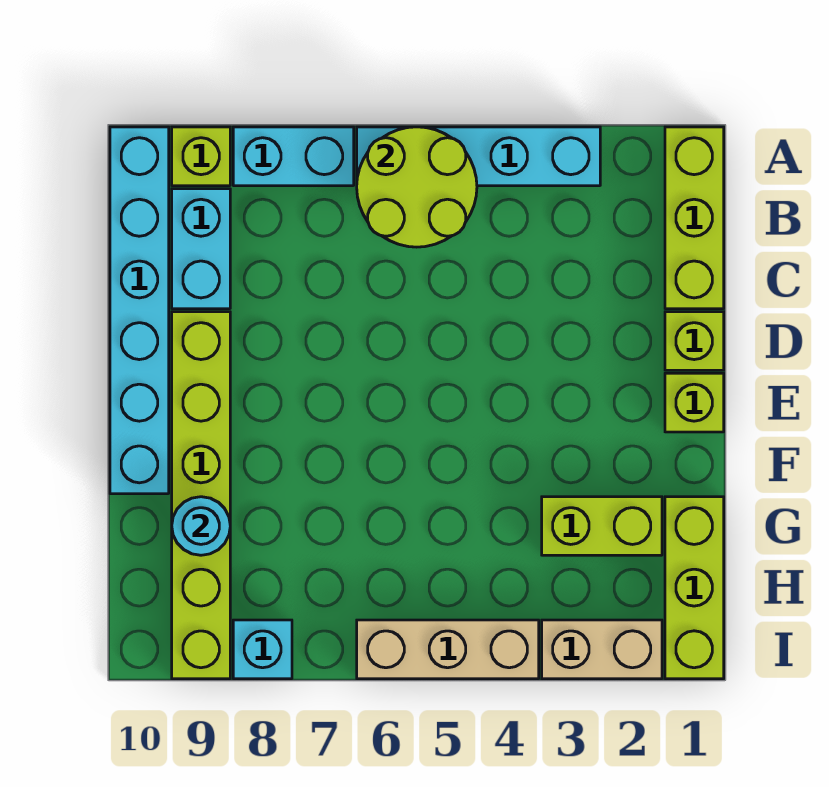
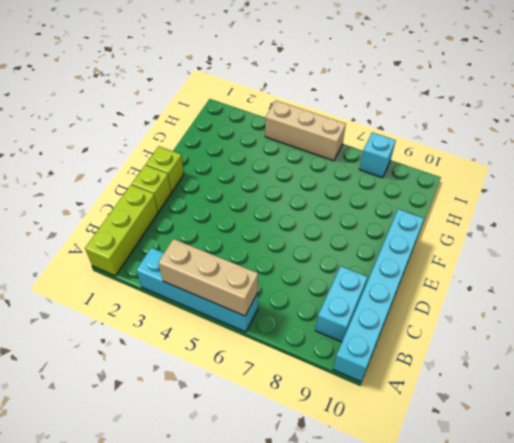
tan 1x3 brick [158,239,258,316] -> lime 2x2 round brick [357,127,477,247]
none -> cyan 1x2 brick [233,127,354,186]
none -> lime 1x1 brick [172,127,230,186]
none -> lime 1x6 brick [172,312,230,679]

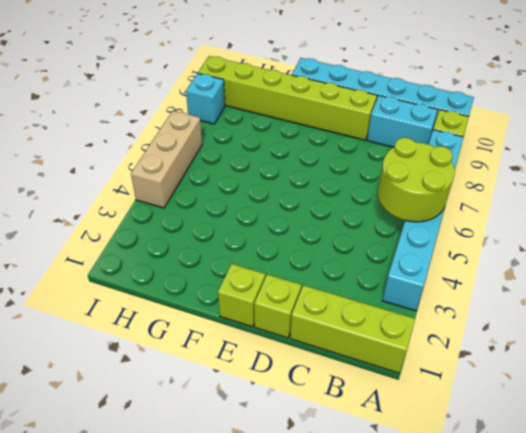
none -> lime 1x3 brick [665,497,724,679]
none -> lime 1x2 brick [542,497,662,555]
none -> tan 1x2 brick [542,620,662,679]

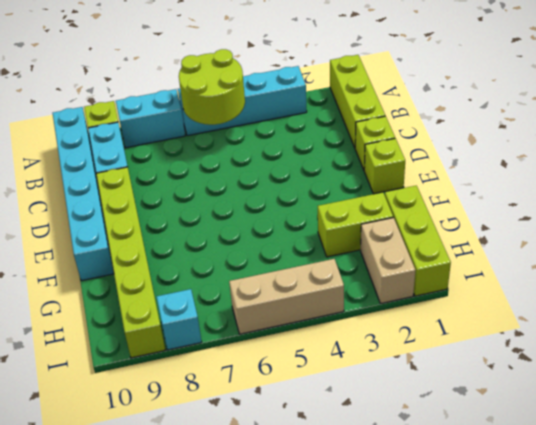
tan 1x2 brick [361,218,416,304] -> tan 1x2 brick turned to [542,620,662,679]
none -> cyan 1x1 round brick [172,497,230,555]

